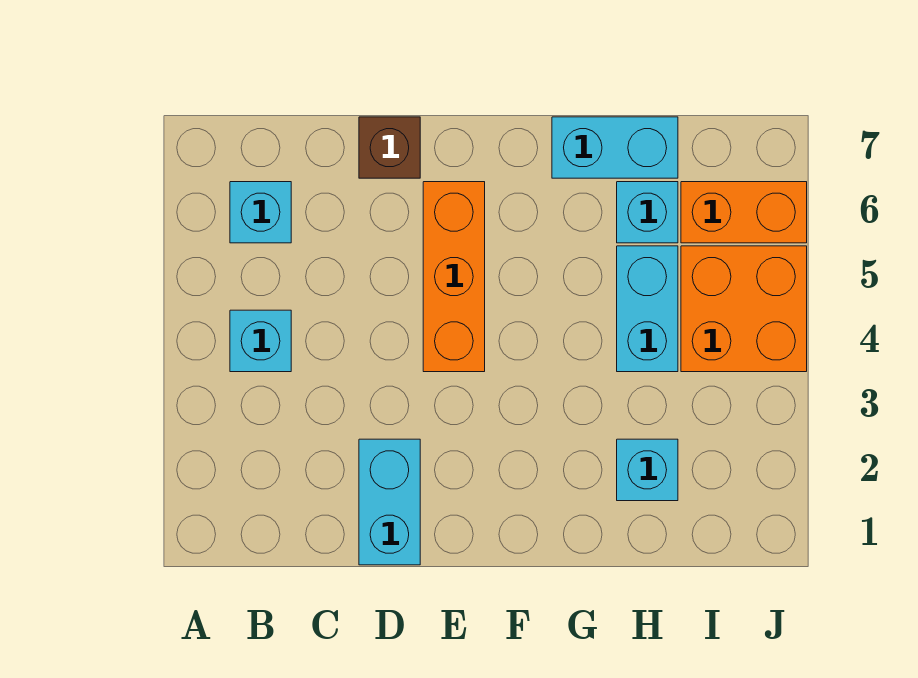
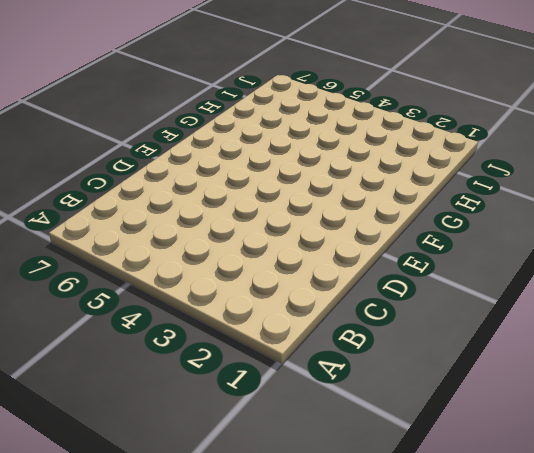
none -> cyan 1x1 brick [230,310,291,372]
none -> cyan 1x1 brick [230,182,291,243]

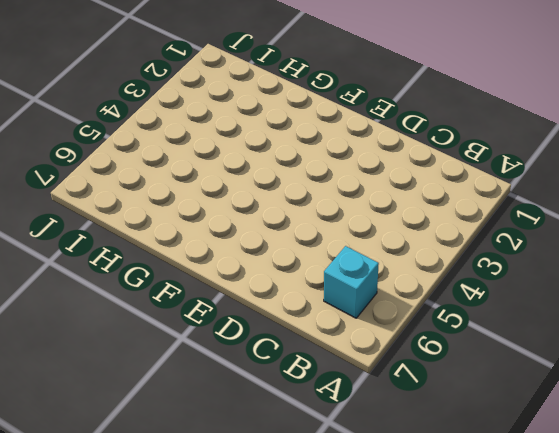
none -> cyan 1x1 brick [230,310,291,372]
none -> cyan 1x2 brick [359,439,420,565]

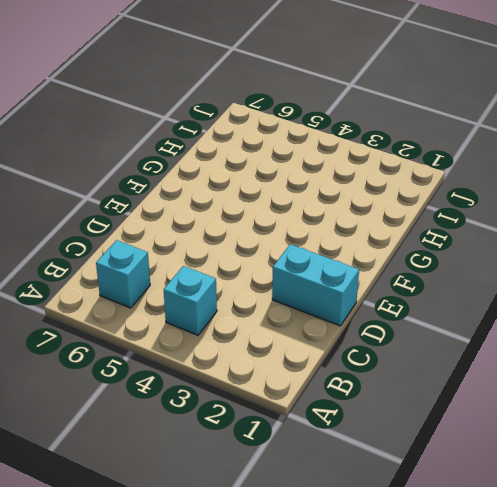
none -> brown 1x1 brick [359,117,420,178]
none -> orange 1x3 brick [423,182,485,372]

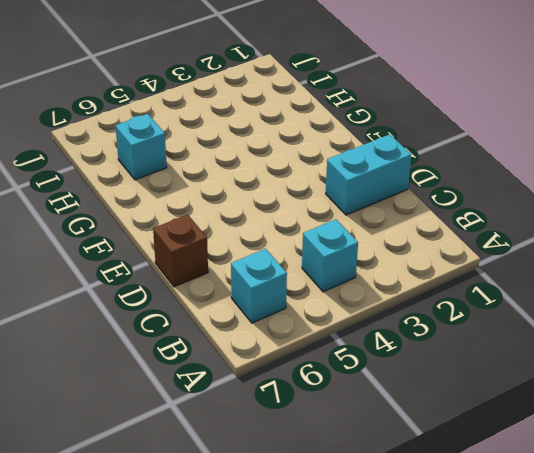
none -> orange 1x3 brick [423,182,485,372]
none -> cyan 1x2 brick [552,117,678,178]

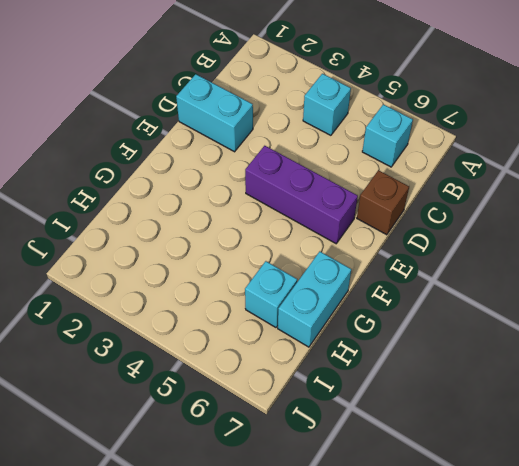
purple 1x3 brick [245,146,358,244] -> orange 1x3 brick [423,182,485,372]
none -> cyan 1x1 brick [617,439,678,501]
none -> cyan 1x2 brick [617,246,678,372]

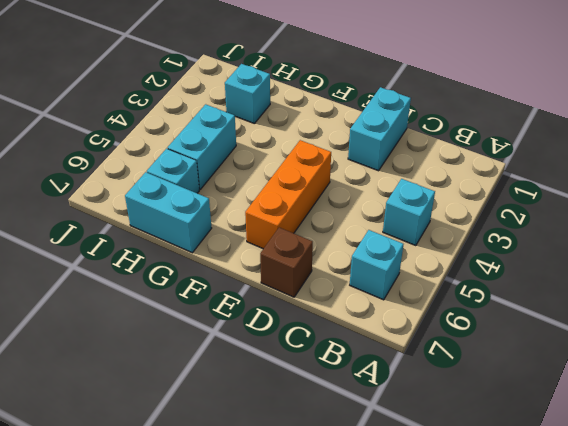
none -> orange 2x2 brick [681,246,807,372]
none -> orange 1x2 brick [681,182,807,243]

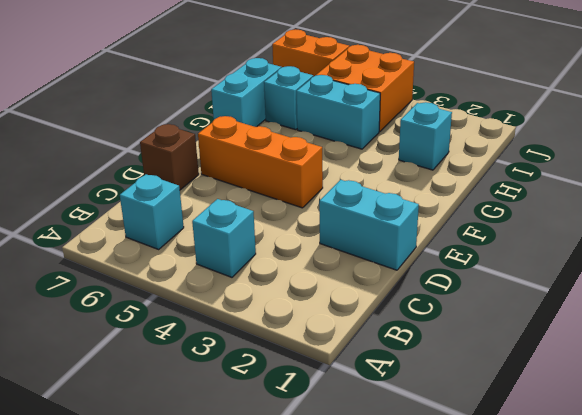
orange 1x2 brick [272,29,350,77] -> orange 1x2 brick turned to [681,182,807,243]

